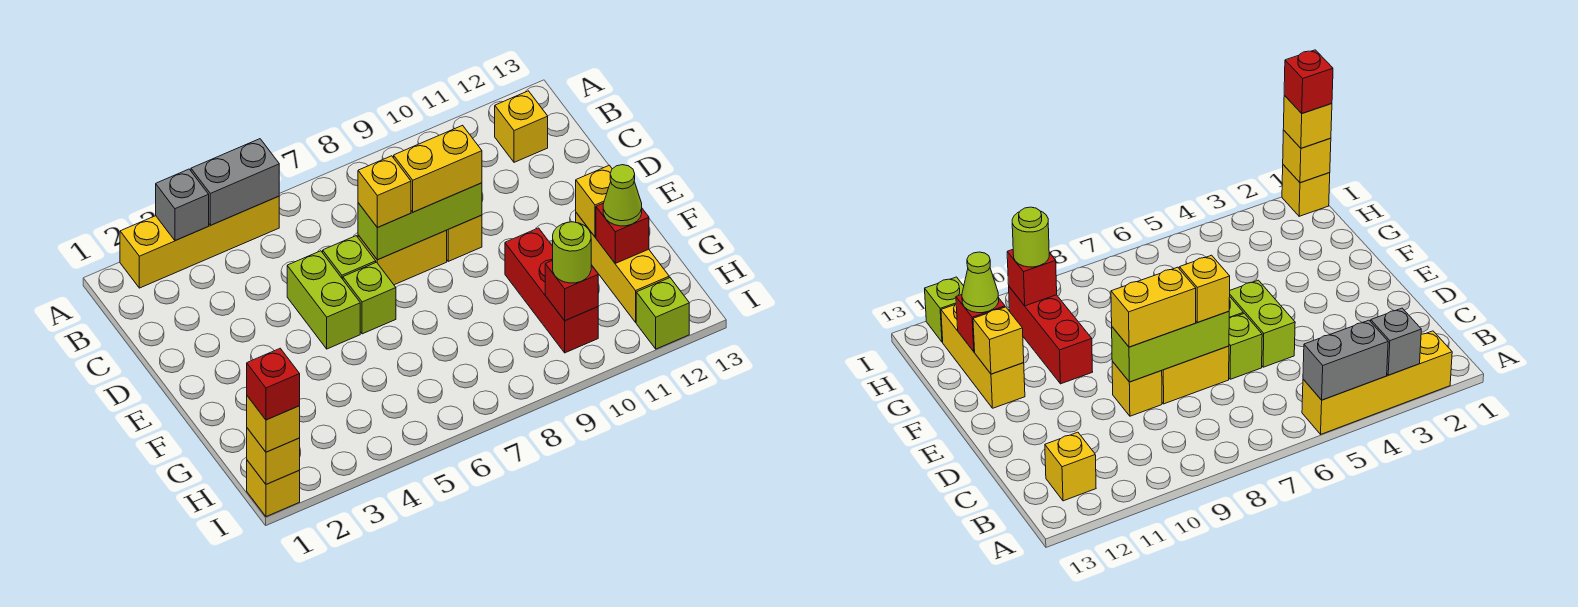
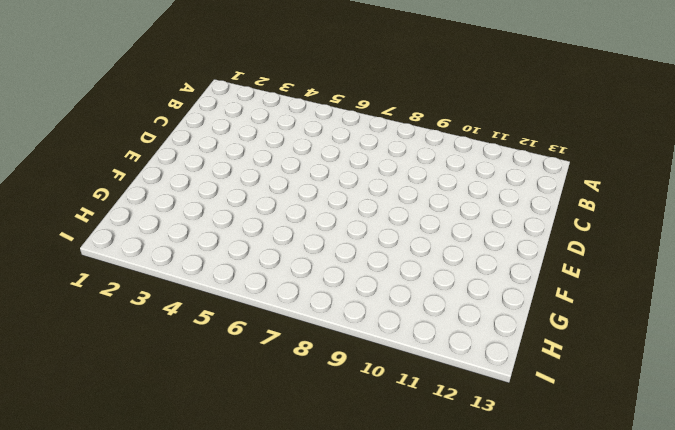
none -> yellow 1x4 brick [120,196,279,288]
none -> yellow 1x1 brick [495,91,548,162]
none -> lime 1x2 brick [287,251,360,349]

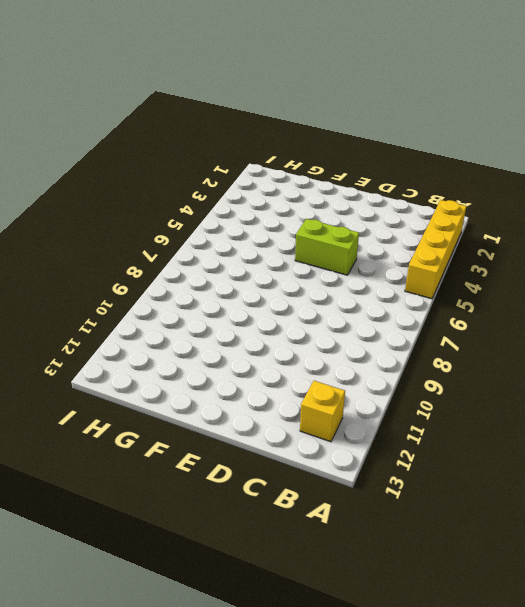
none -> lime 1x1 brick [323,236,376,279]
none -> yellow 1x2 brick [358,231,447,285]
none -> yellow 1x1 brick [446,215,482,261]

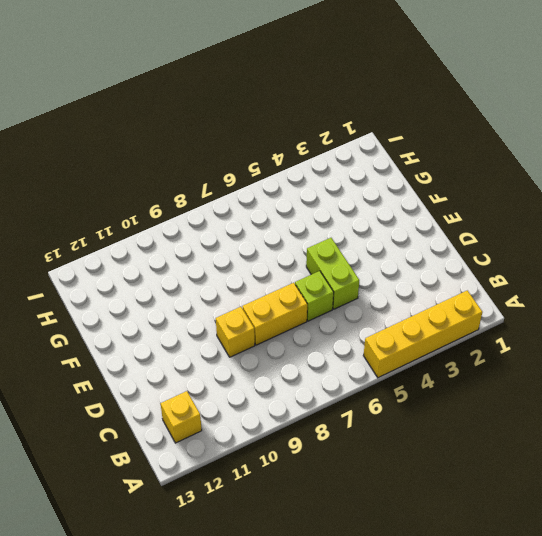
none -> lime 1x1 brick [343,262,396,334]
none -> red 1x3 brick [505,228,598,353]
none -> yellow 1x3 brick [576,213,669,322]

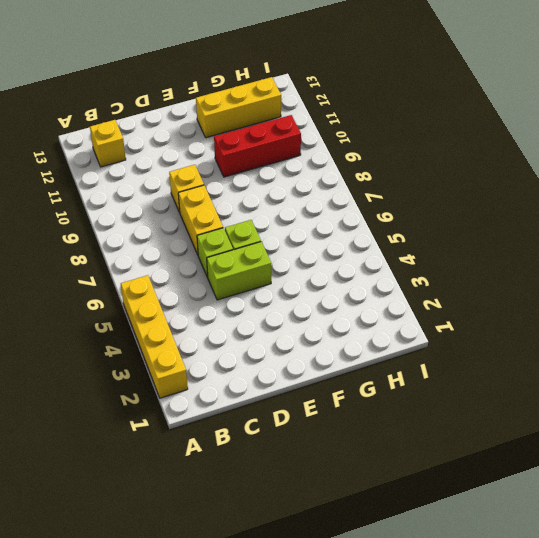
none -> yellow 1x1 brick [247,460,300,517]
none -> lime 1x1 brick [636,278,689,349]
none -> grey 1x1 brick [156,169,209,241]

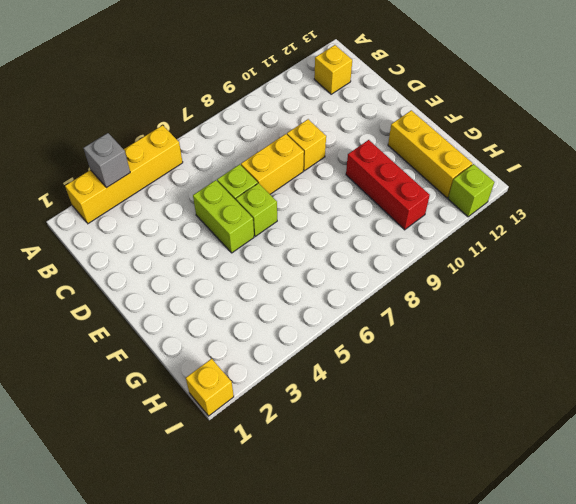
none -> grey 1x2 brick [191,139,279,225]
none -> lime 1x3 brick [358,183,482,260]
none -> yellow 1x1 brick [576,165,612,237]

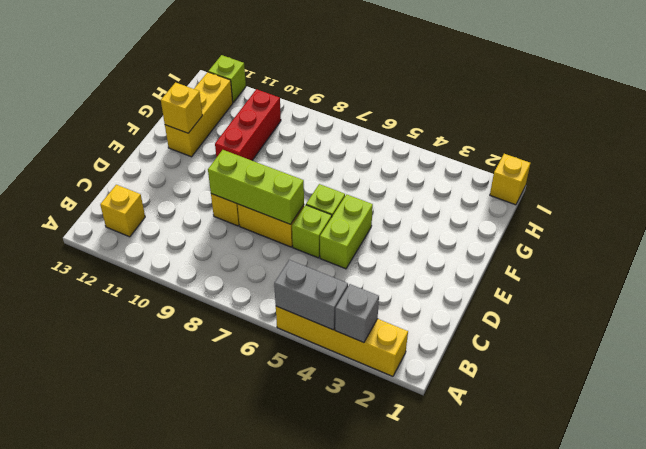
none -> red 1x1 brick [596,203,649,263]
none -> red 1x1 brick [545,260,598,321]
none -> yellow 1x1 brick [247,428,300,484]

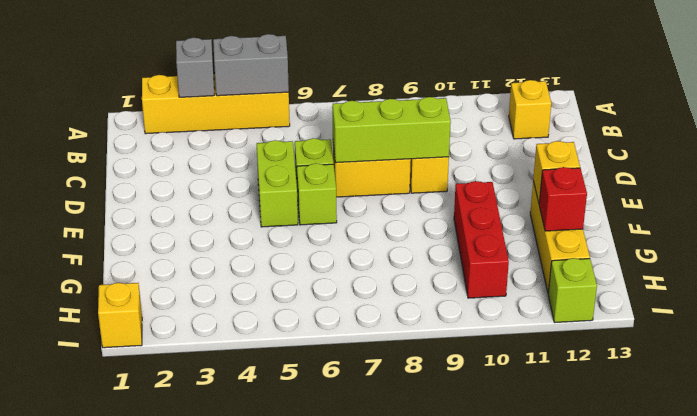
none -> red 1x1 brick [545,260,598,321]
none -> yellow 1x1 brick [247,428,300,484]
none -> yellow 1x1 brick [358,156,411,228]

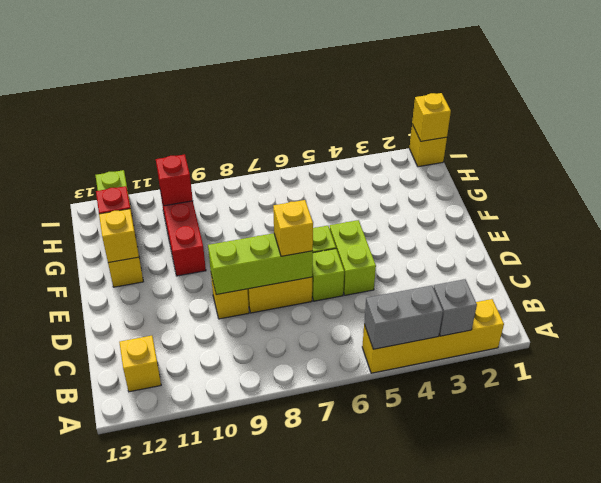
none -> yellow 1x2 brick [394,125,482,212]
none -> lime 1x1 cone [603,165,642,226]
none -> lime 1x1 round brick [553,222,591,283]

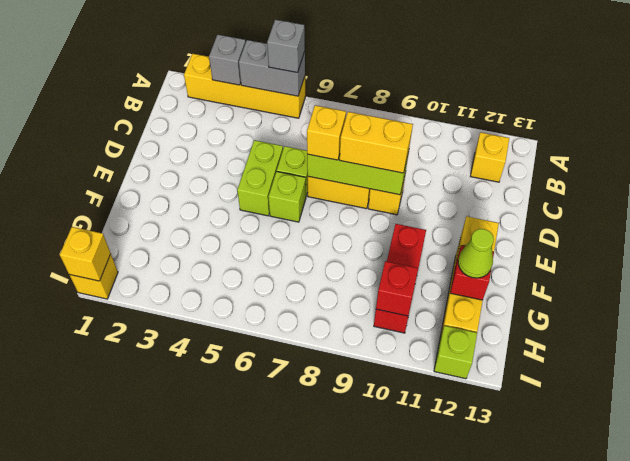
grey 1x1 brick [267,20,305,73] -> none
none -> lime 1x1 round brick [553,222,591,283]
none -> yellow 1x1 brick [247,396,300,452]
none -> red 1x1 brick [247,348,300,420]

